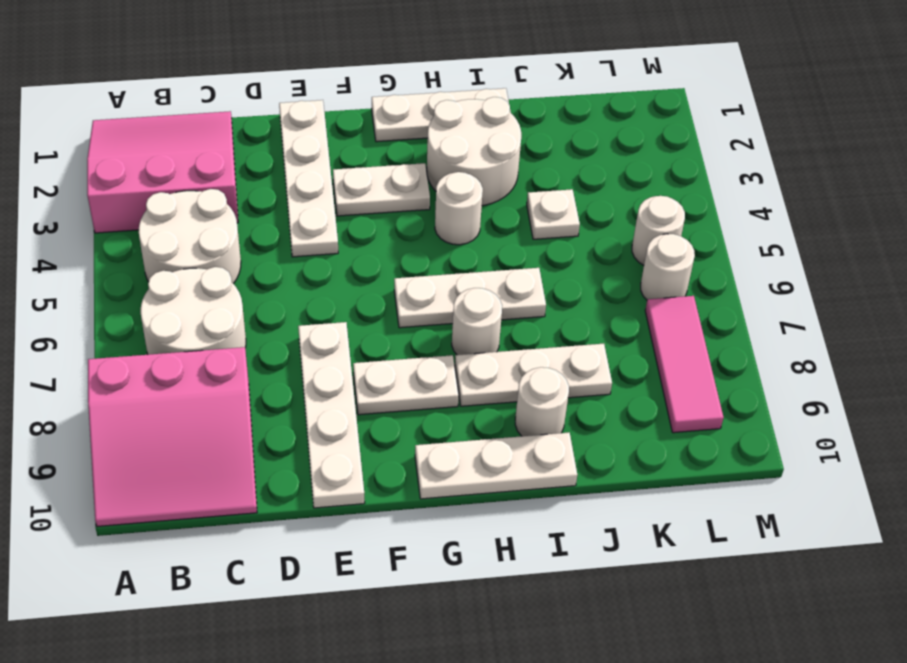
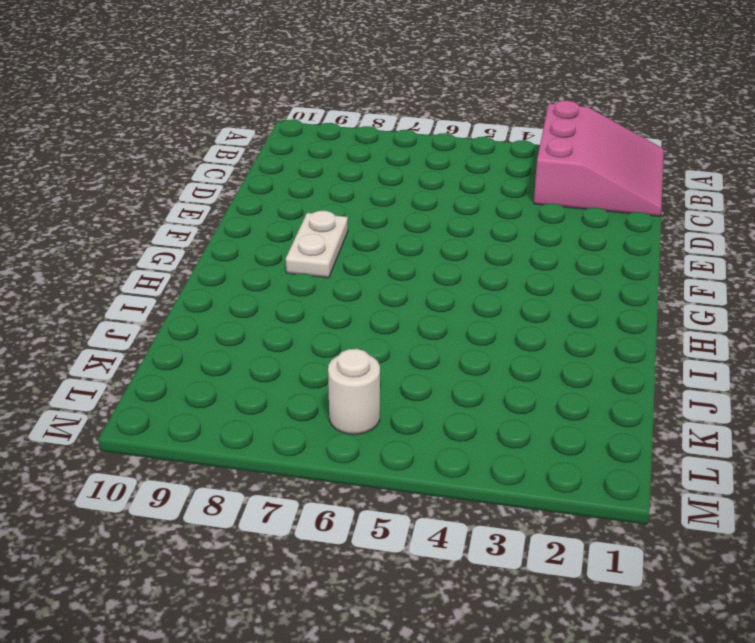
none -> pink 3x3 slope [88,347,257,527]
none -> white 2x2 round brick [139,189,241,284]
none -> white 2x2 round brick [140,267,246,355]

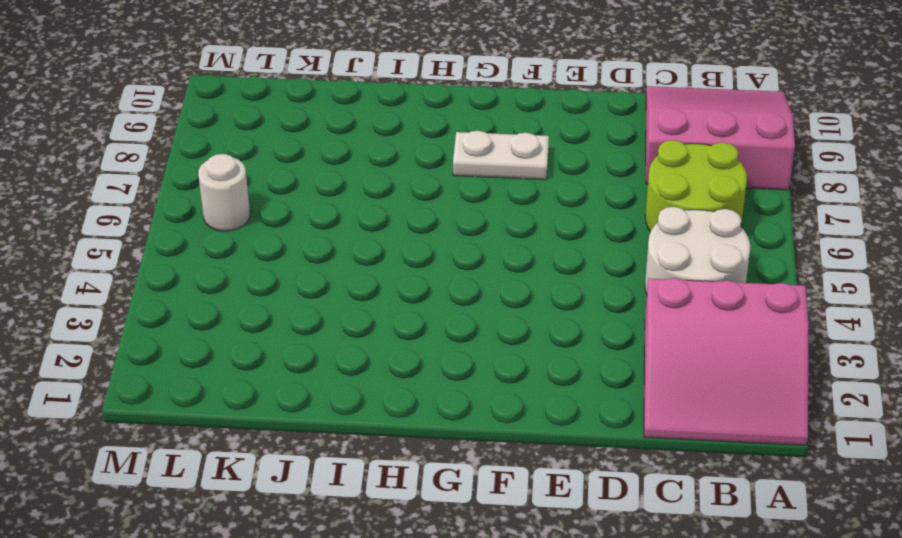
lime 2x2 round brick [645,140,747,232] -> white 2x2 round brick [140,267,246,355]
none -> white 1x4 plate [279,100,338,257]
none -> white 1x4 plate [298,322,365,508]
none -> white 1x2 plate [333,163,430,216]

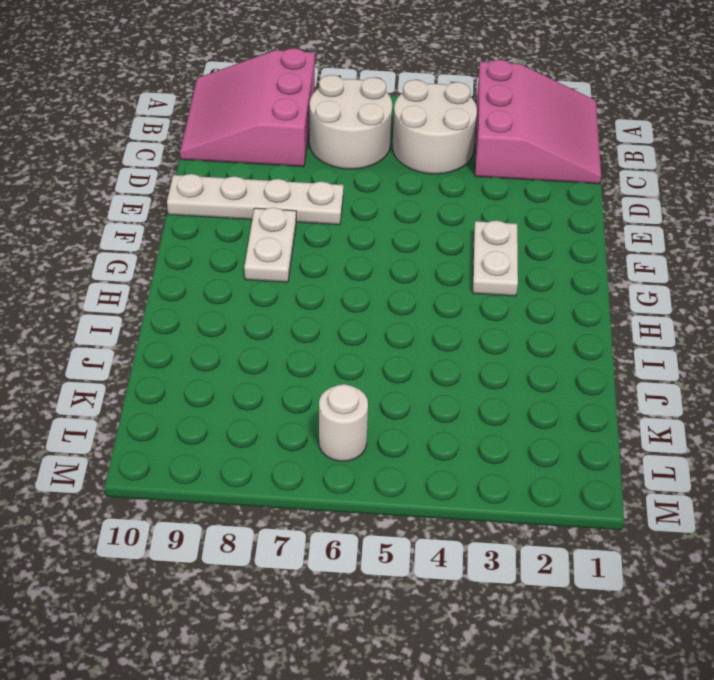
none -> white 1x4 plate [279,100,338,257]
none -> white 1x3 plate [372,88,511,142]
none -> white 1x3 plate [394,268,546,328]

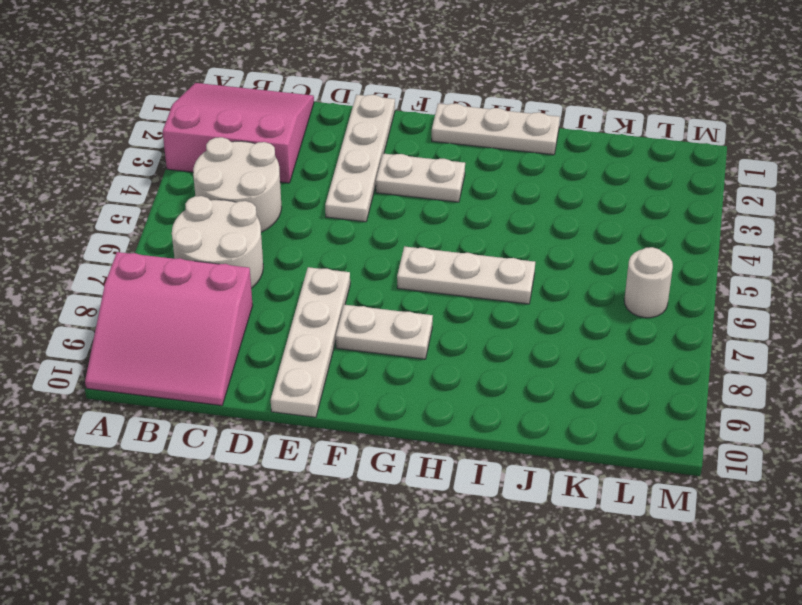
none -> white 1x3 plate [415,433,577,499]
none -> white 2x2 round brick [427,97,521,206]
none -> white 1x1 round brick [435,172,483,245]

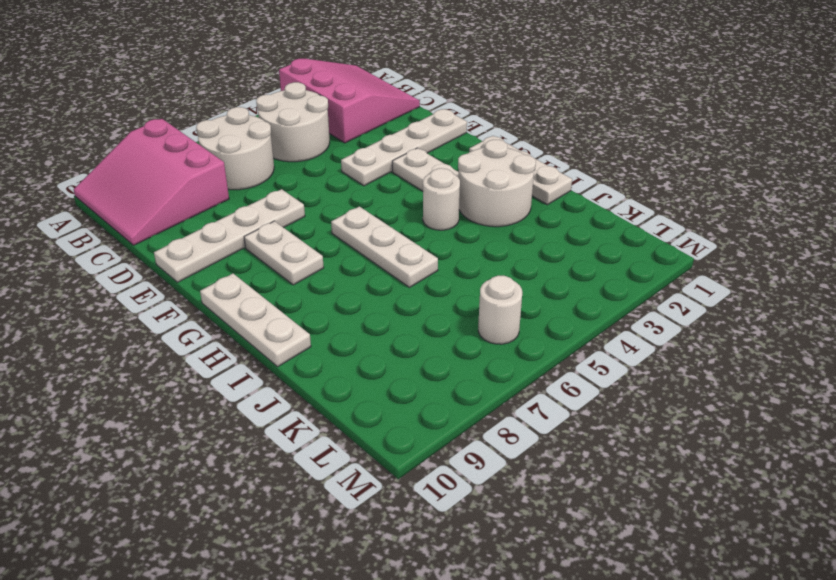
none -> white 1x1 round brick [452,288,502,355]
none -> white 1x3 plate [455,344,612,406]
none -> white 1x1 round brick [515,367,569,436]

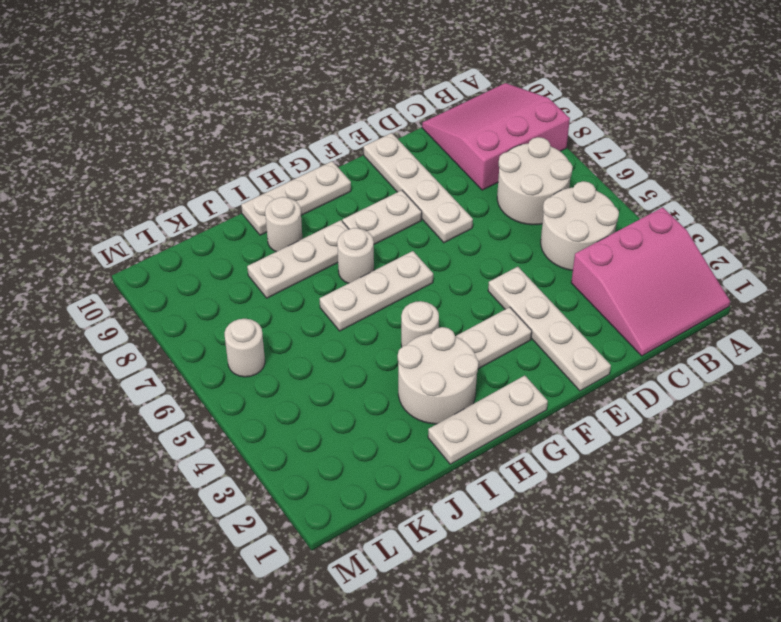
none -> white 1x1 plate [527,189,580,239]
none -> white 1x1 round brick [632,196,685,265]
none -> pink 1x3 tile [645,296,724,433]

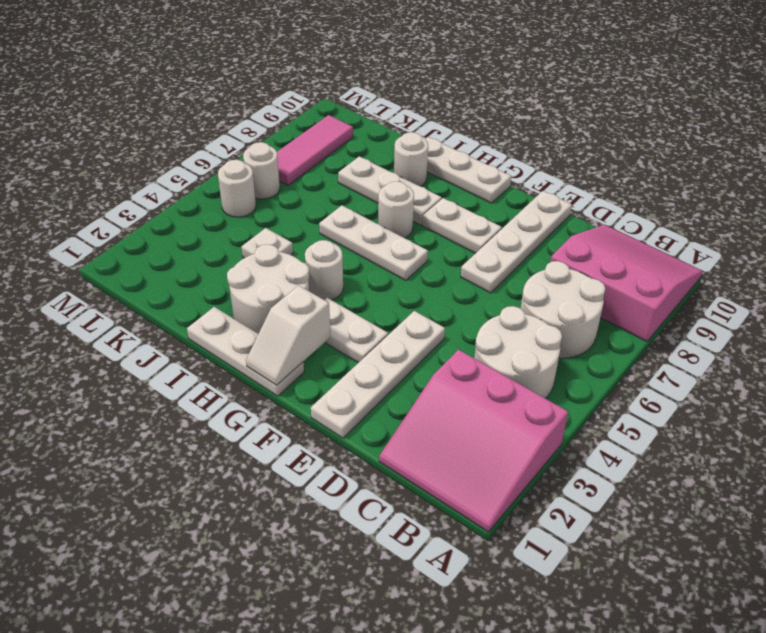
white 1x2 slope [246,285,330,385] -> none

